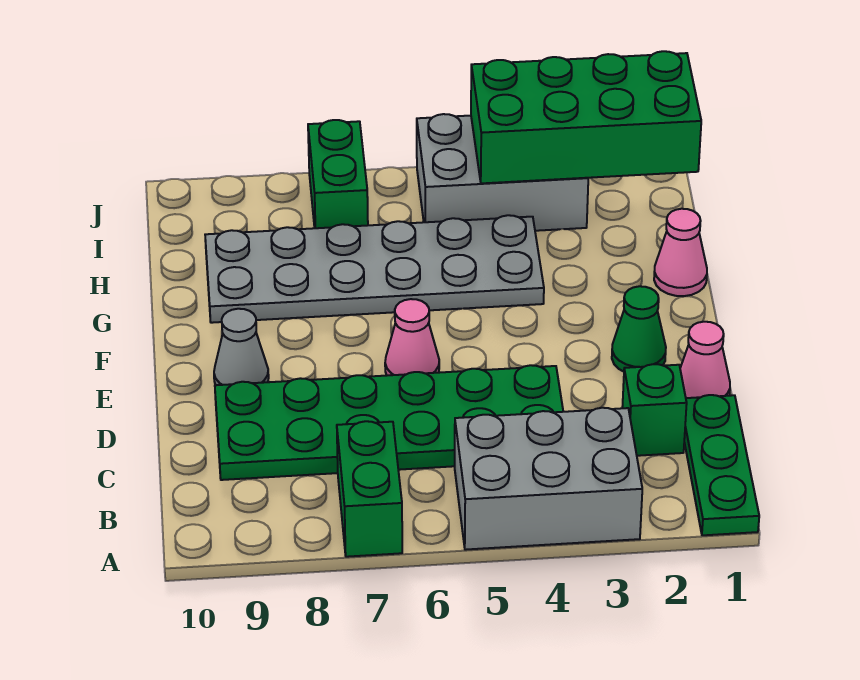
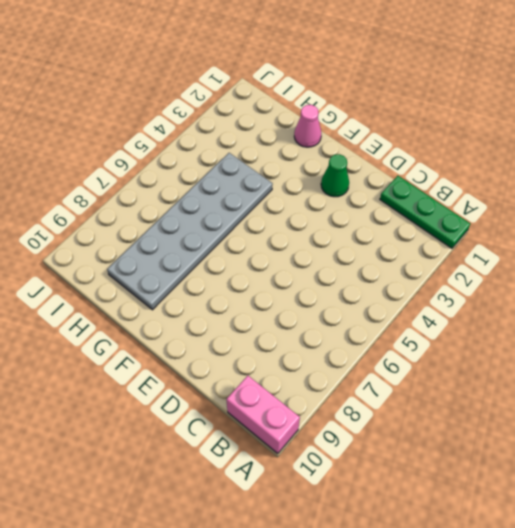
pink 1x2 brick [226,376,300,454] -> none
none -> grey 2x3 brick [455,408,642,550]
none -> green 1x2 brick [337,421,402,557]
none -> green 1x1 brick [622,364,687,456]

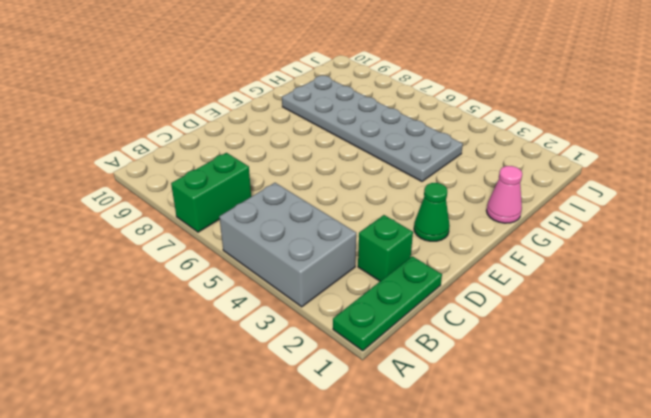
none -> green 2x6 plate [215,365,563,480]
none -> pink 1x1 cone [680,322,730,398]
none -> pink 1x1 cone [385,299,439,375]

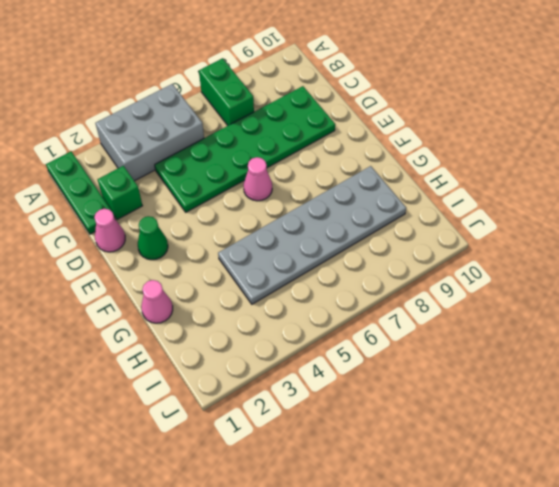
none -> grey 1x1 cone [214,309,269,385]
none -> grey 2x3 brick [417,114,588,231]
none -> green 1x2 brick [308,120,368,228]

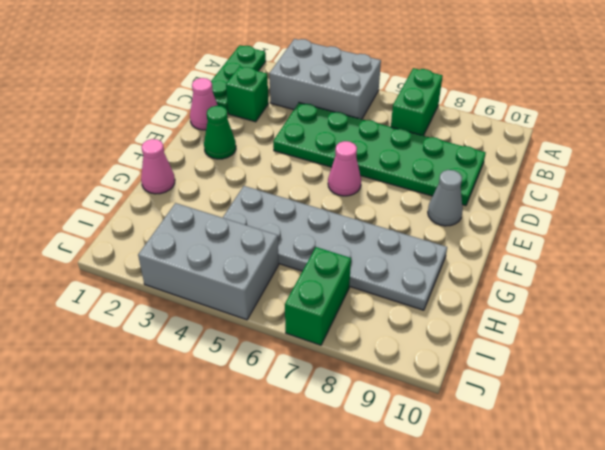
none -> green 2x4 brick [471,51,701,183]

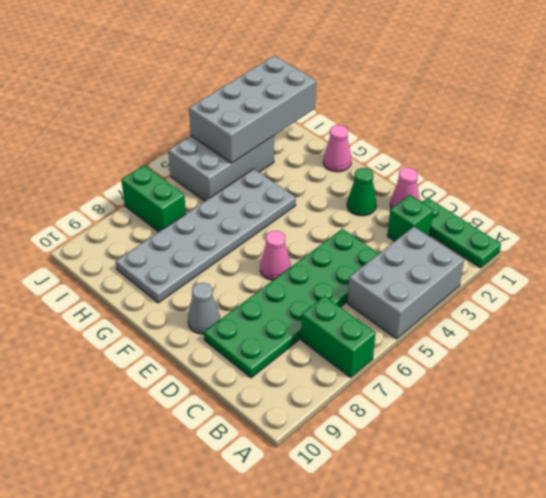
grey 2x4 brick [189,56,316,163] -> green 2x4 brick [471,51,701,183]

